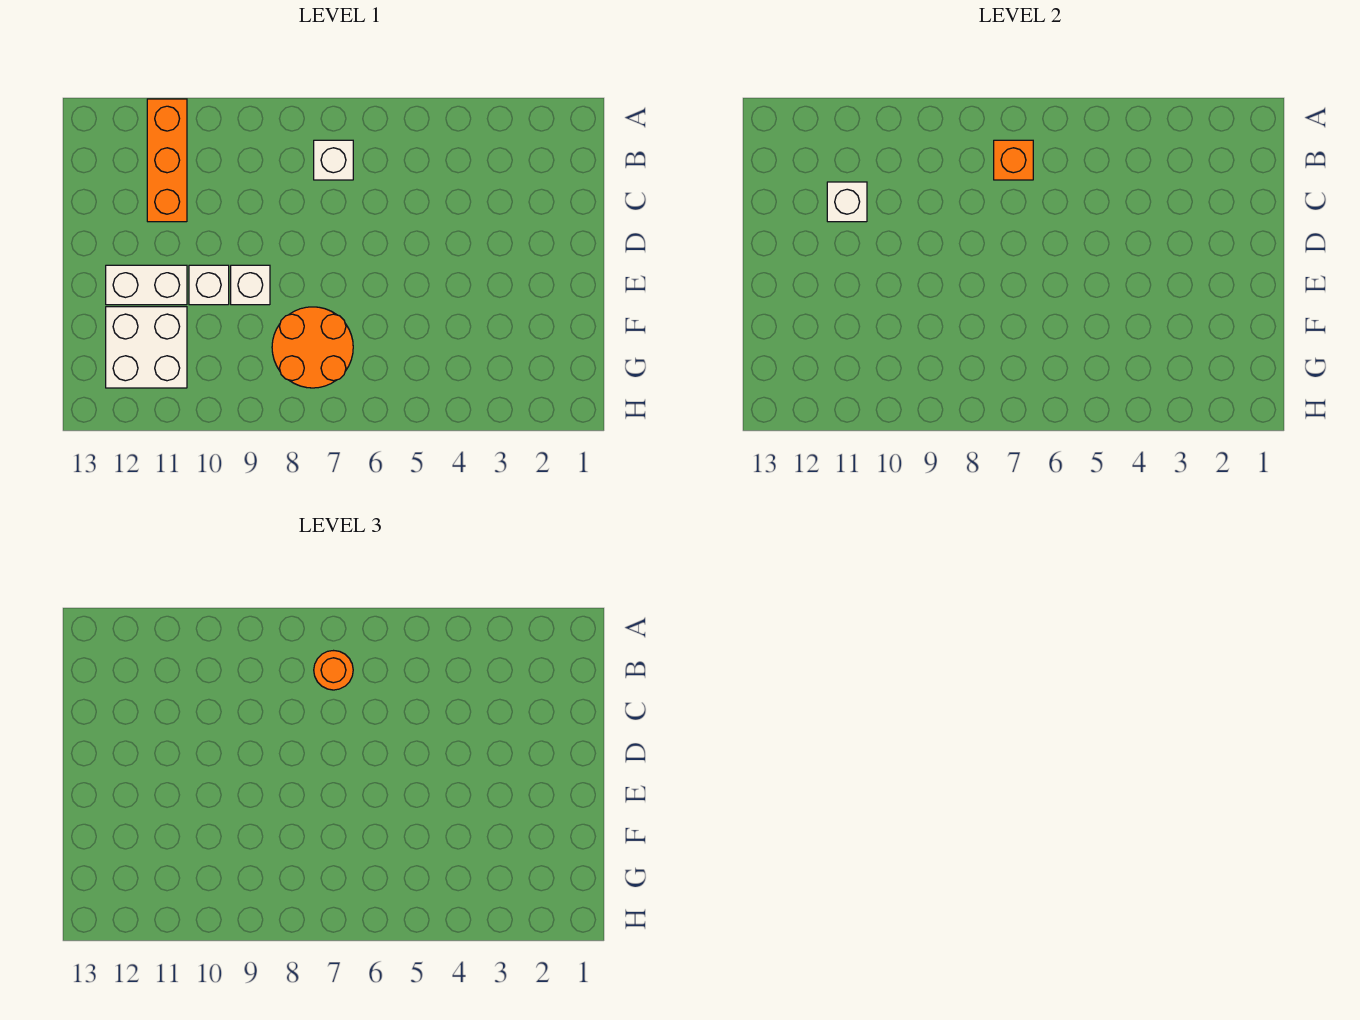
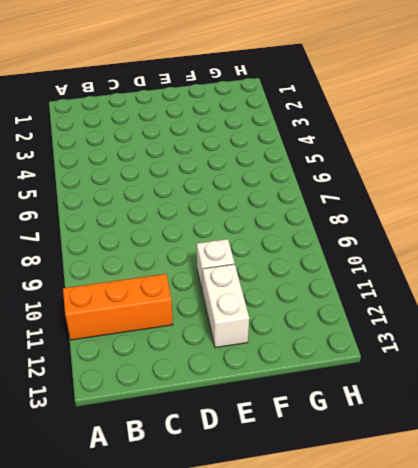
none -> white 1x1 brick [314,140,353,180]
none -> white 1x1 brick [231,265,270,305]

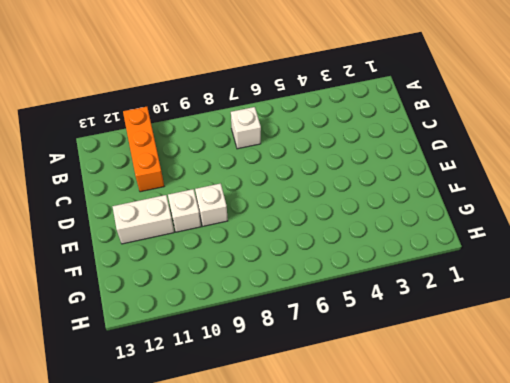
none -> orange 2x2 round brick [272,307,353,388]
none -> white 2x2 brick [106,307,187,388]

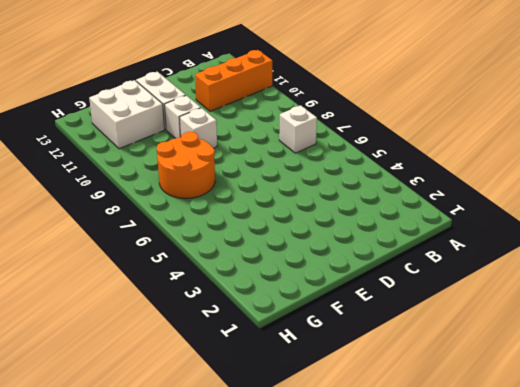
none -> orange 1x1 brick [994,140,1033,180]
none -> white 1x1 brick [827,182,867,222]

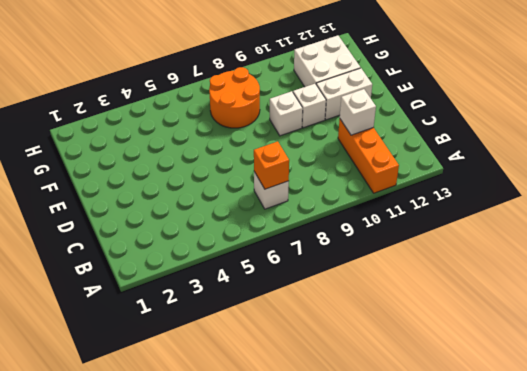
none -> orange 1x1 round brick [314,651,353,690]

